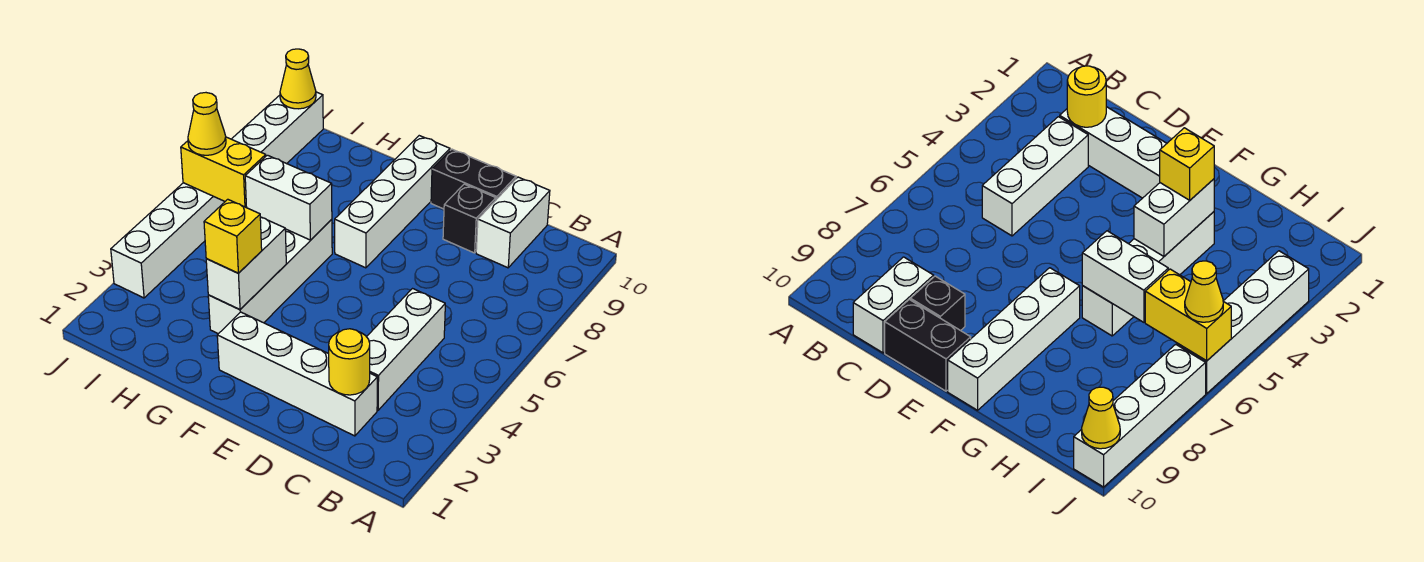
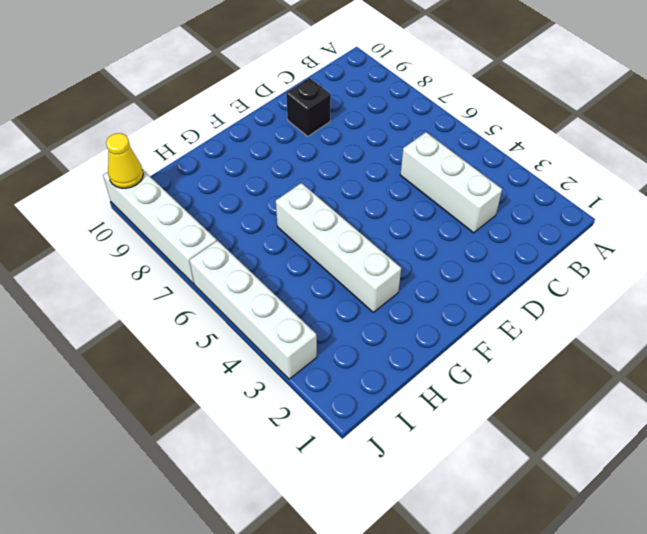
none -> white 1x4 brick [217,312,377,436]
none -> white 1x2 brick [476,177,550,268]
none -> black 1x2 brick [431,149,516,209]

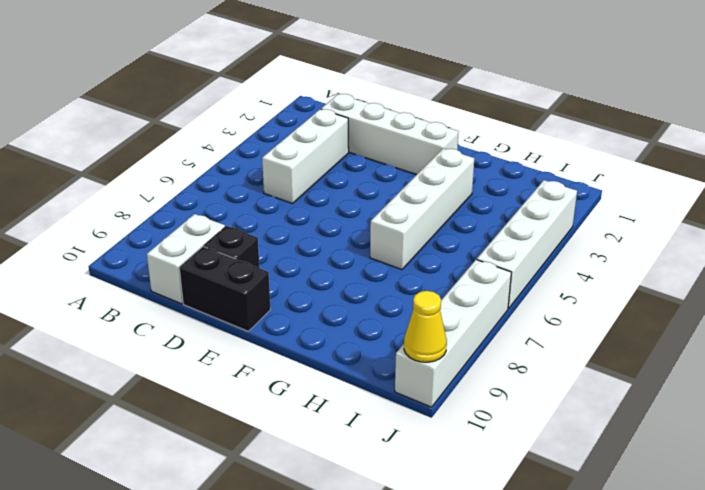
none -> white 1x4 brick [335,136,450,268]
none -> yellow 1x1 round brick [329,329,370,395]
none -> white 1x2 brick [206,217,286,310]

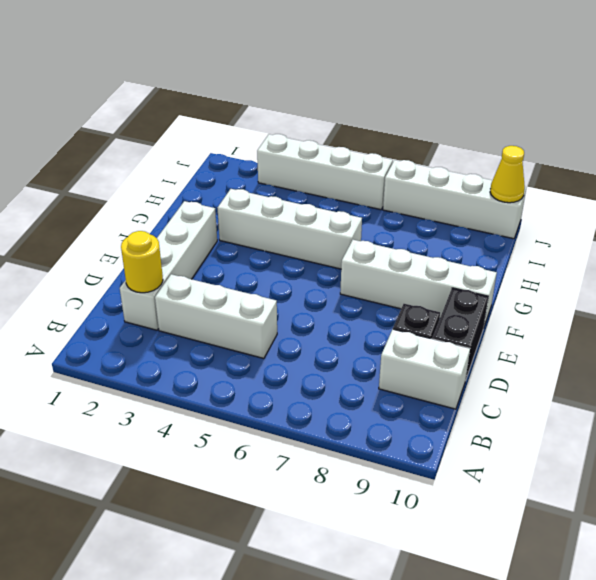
none -> white 1x2 brick [206,217,286,310]
none -> white 1x2 brick [245,155,332,240]
none -> yellow 1x2 brick [181,137,266,208]

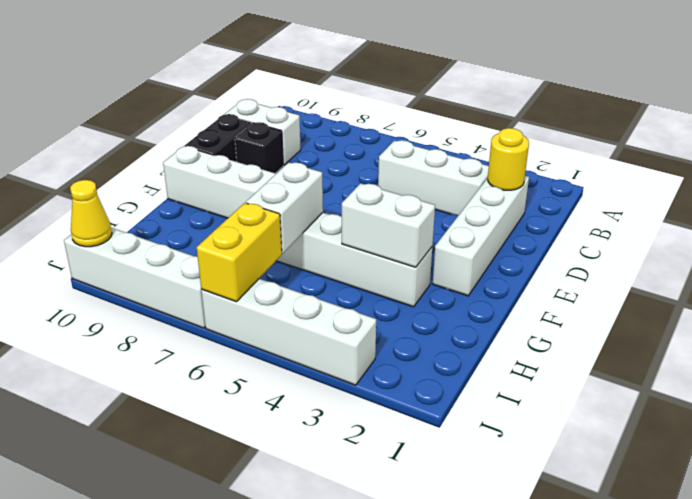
none -> yellow 1x1 brick [204,199,262,273]
none -> yellow 1x1 cone [188,93,226,155]

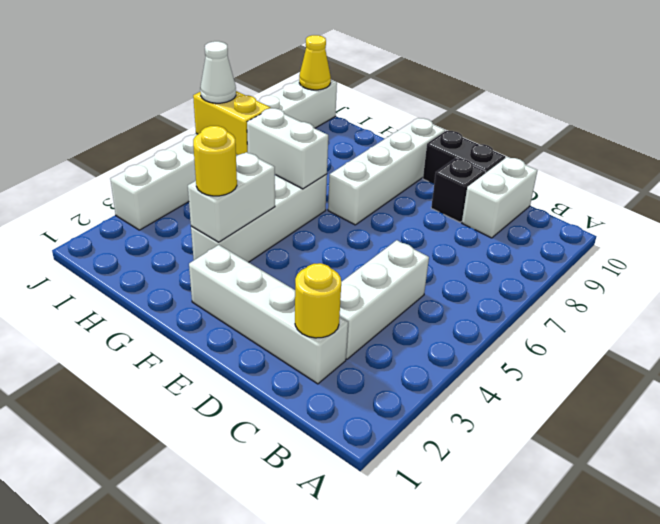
yellow 1x1 round brick [193,126,237,196] -> yellow 1x1 brick [204,199,262,273]
white 1x1 cone [200,41,236,103] -> yellow 1x1 cone [188,93,226,155]

